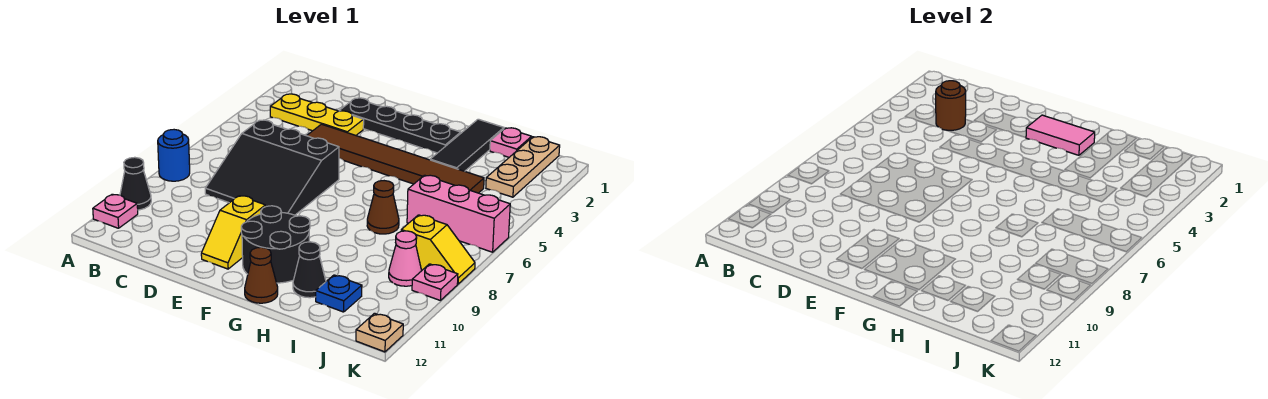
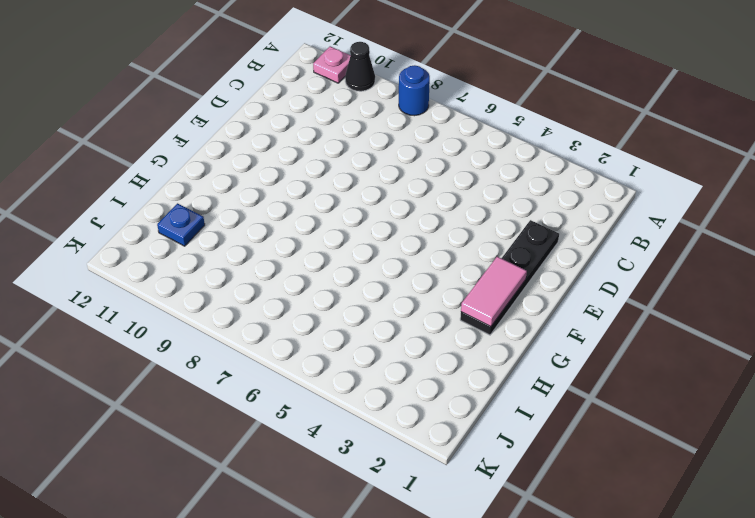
none -> yellow 1x3 plate [270,94,364,135]
none -> black 3x3 slope [205,120,339,215]
none -> brown 1x6 tile [307,124,484,193]

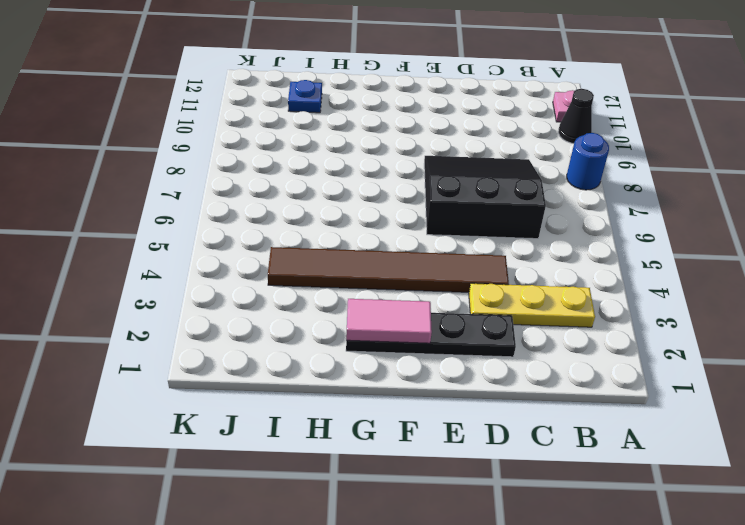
none -> yellow 1x2 slope [201,196,266,269]
none -> black 2x2 round brick [241,206,310,283]
none -> brown 1x1 cone [245,247,278,303]

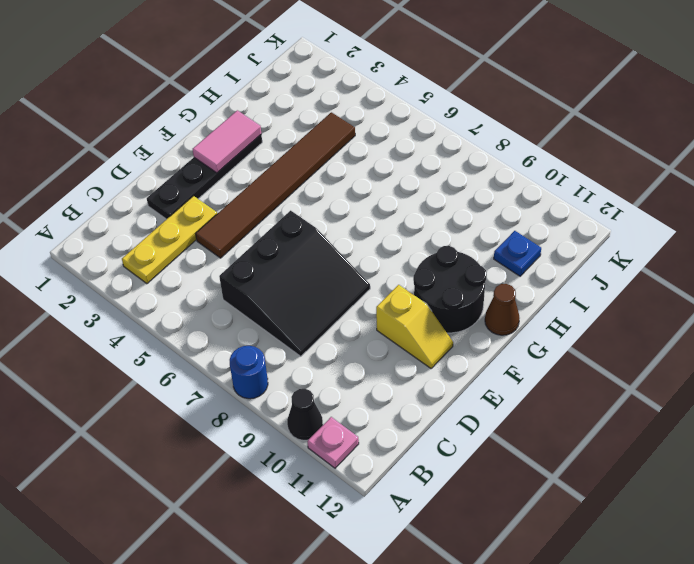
none -> black 1x3 tile [430,119,504,171]
none -> brown 1x1 cone [367,181,399,234]
none -> black 1x1 cone [293,242,326,298]

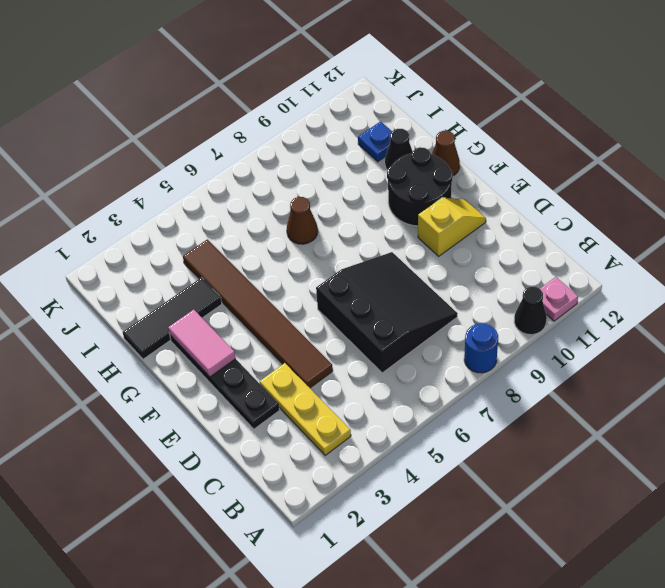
none -> pink 1x1 plate [490,128,532,157]
none -> pink 1x3 brick [407,175,510,252]
none -> tan 1x3 plate [486,137,560,197]

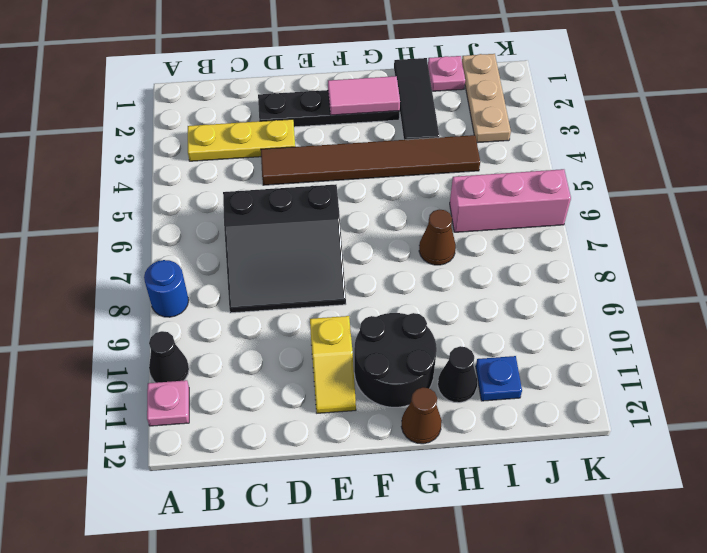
none -> yellow 1x2 slope [401,215,475,284]
none -> pink 1x1 cone [389,231,422,286]
none -> pink 1x1 plate [412,264,458,301]

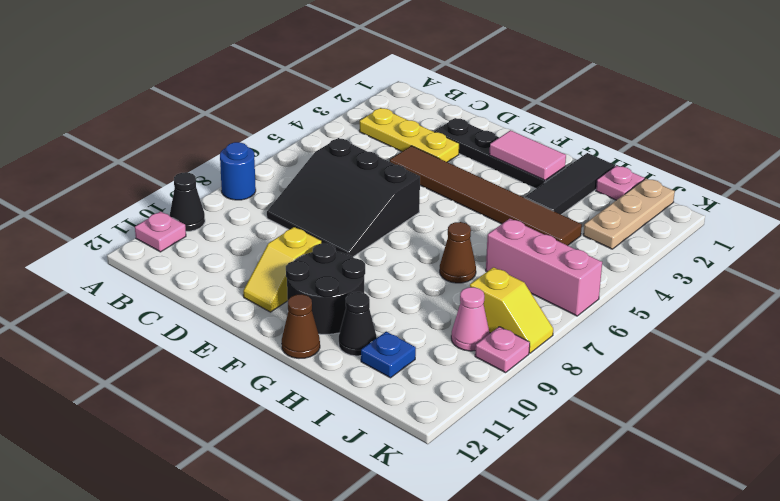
none -> tan 1x1 plate [356,313,403,352]
none -> brown 1x1 round brick [936,81,966,130]

